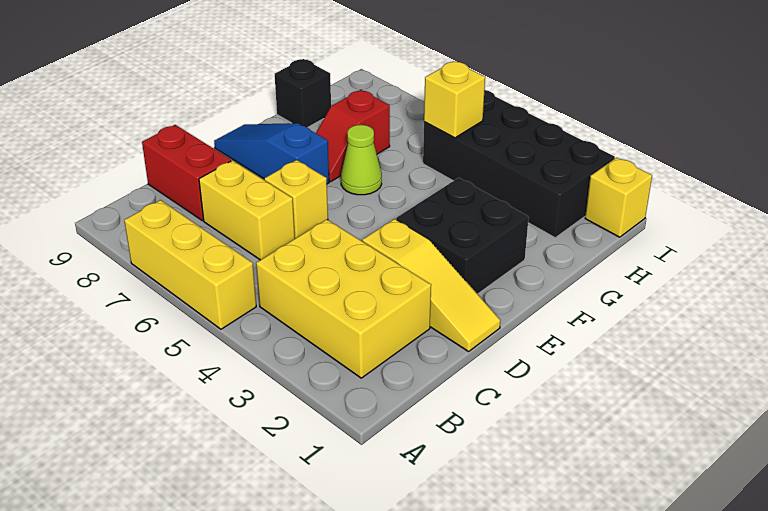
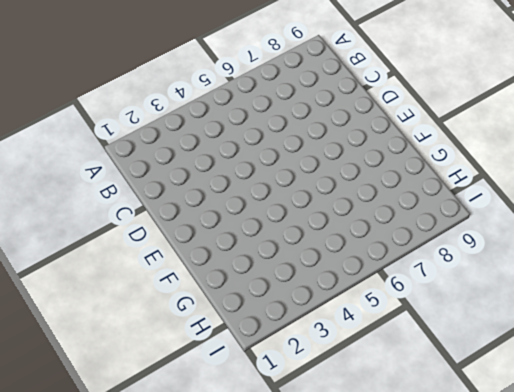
none -> yellow 1x3 brick [124,200,256,329]
none -> yellow 2x3 brick [256,219,431,378]
none -> yellow 1x2 brick [199,160,295,260]

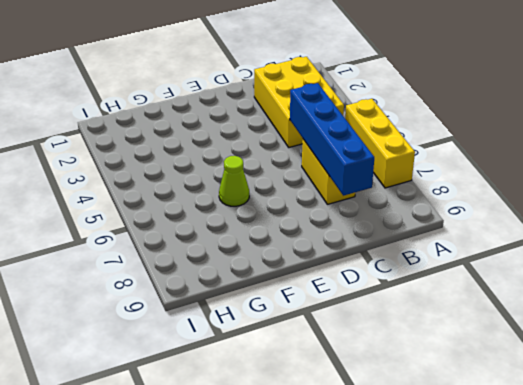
blue 1x4 brick [290,83,374,196] -> none
none -> red 1x2 brick [142,125,231,221]
none -> yellow 1x3 slope [362,219,500,352]
none -> yellow 1x1 brick [264,160,328,238]

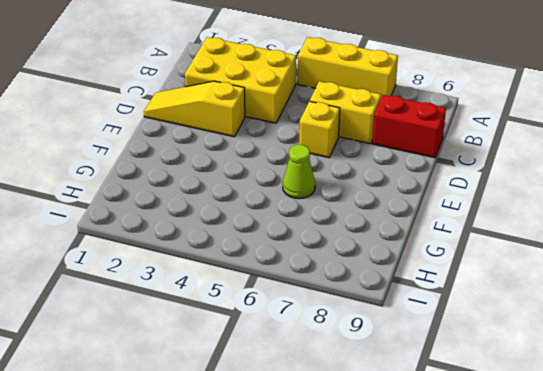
none -> black 2x2 brick [396,178,529,294]
none -> blue 1x3 slope [214,123,329,184]
none -> red 1x2 slope [316,90,390,181]

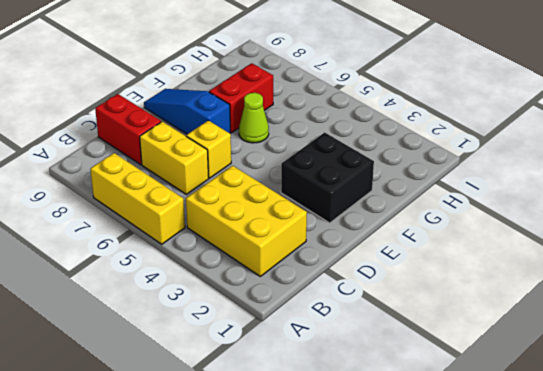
red 1x2 brick [209,63,273,133] -> red 1x2 slope [316,90,390,181]
none -> yellow 1x3 slope [362,219,500,352]
none -> black 1x1 brick [275,59,331,127]
none -> black 2x4 brick [423,90,615,238]

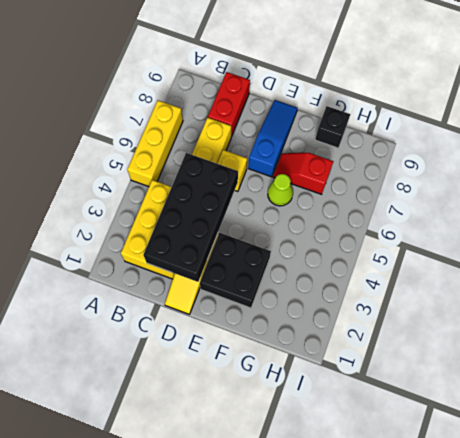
black 2x4 brick [143,153,238,282] -> black 2x4 brick moved to [423,90,615,238]
none -> yellow 1x1 brick [585,157,652,237]
none -> yellow 1x1 brick [424,61,485,138]

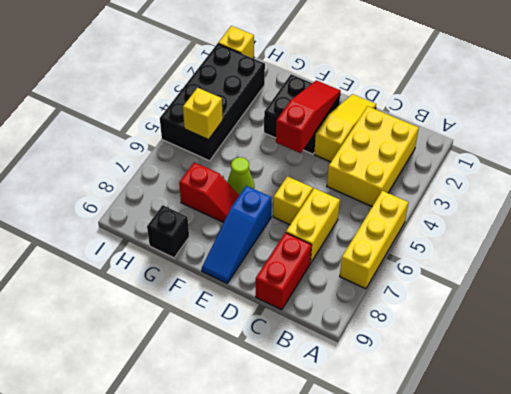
red 1x3 slope [276,80,341,153] -> none

